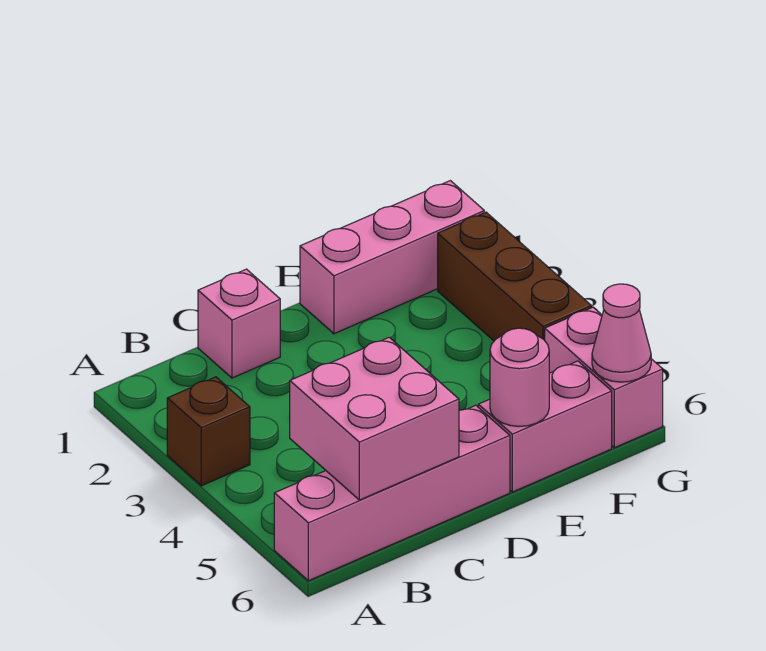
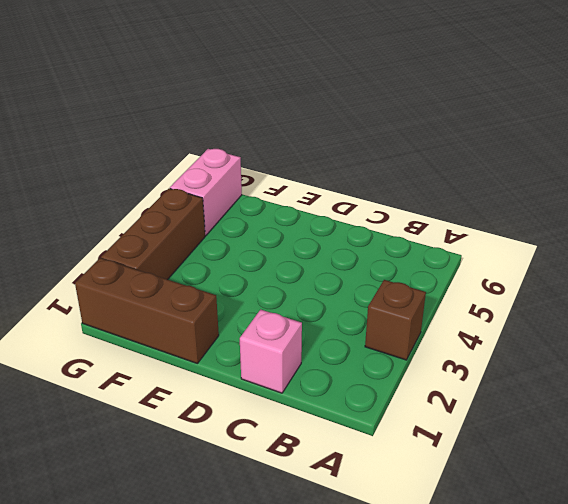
brown 1x3 brick [75,258,219,364] -> pink 1x3 brick [300,181,484,334]
none -> pink 1x4 brick [274,405,510,581]
none -> pink 1x2 brick [478,361,612,492]

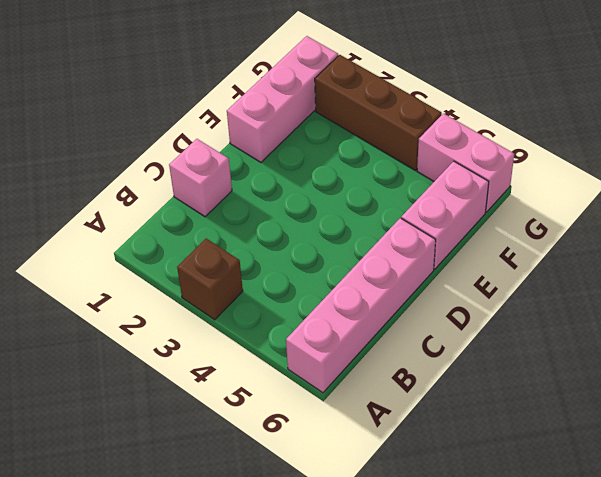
none -> pink 2x2 brick [290,337,459,500]
none -> pink 1x1 round brick [490,328,549,426]

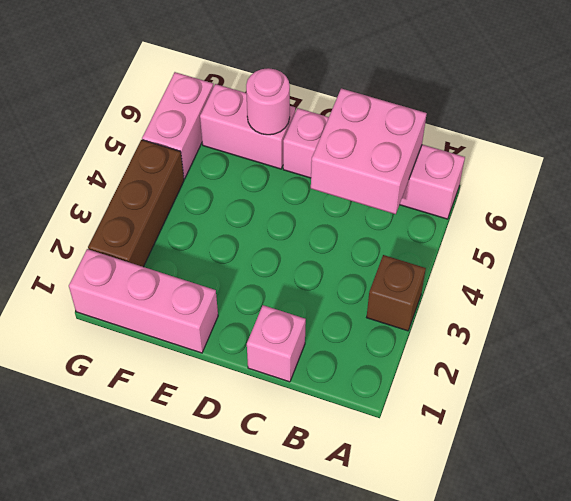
none -> pink 1x1 cone [592,284,651,382]

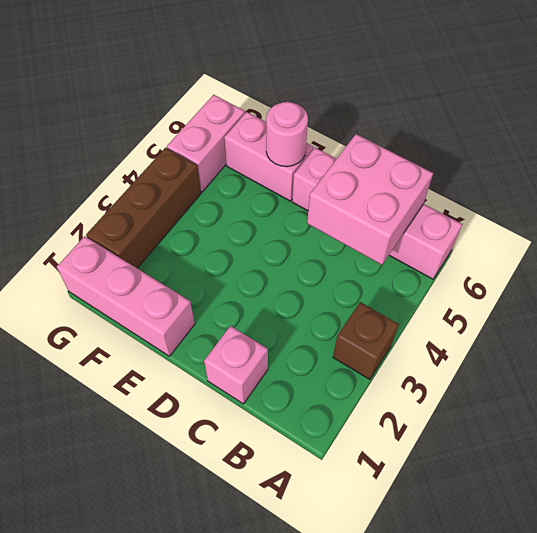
none -> pink 1x1 cone [592,284,651,382]

